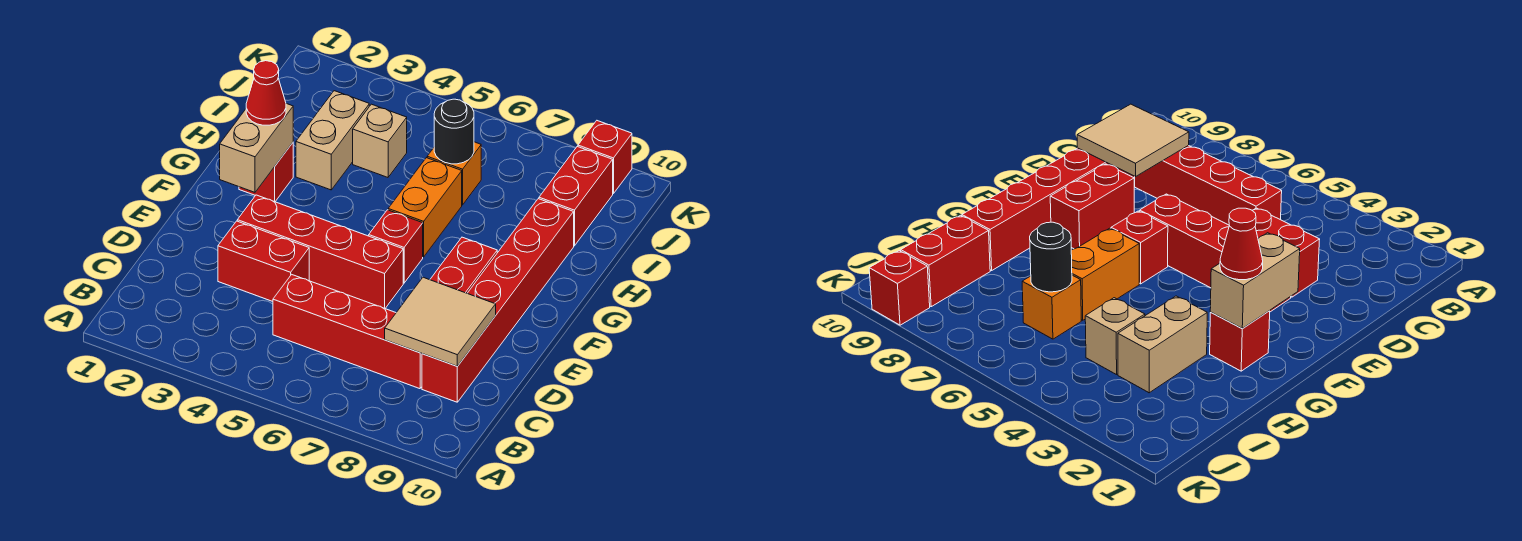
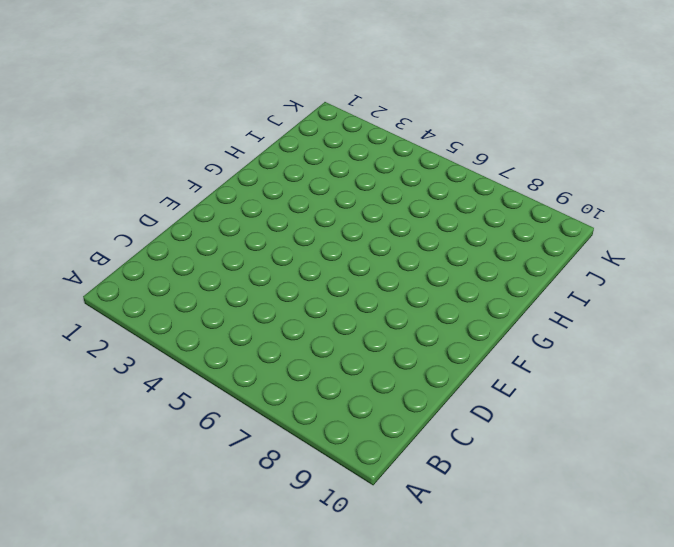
none -> red 1x4 brick [273,274,422,389]
none -> red 1x6 brick [422,199,574,402]
none -> red 1x2 brick [218,221,309,301]

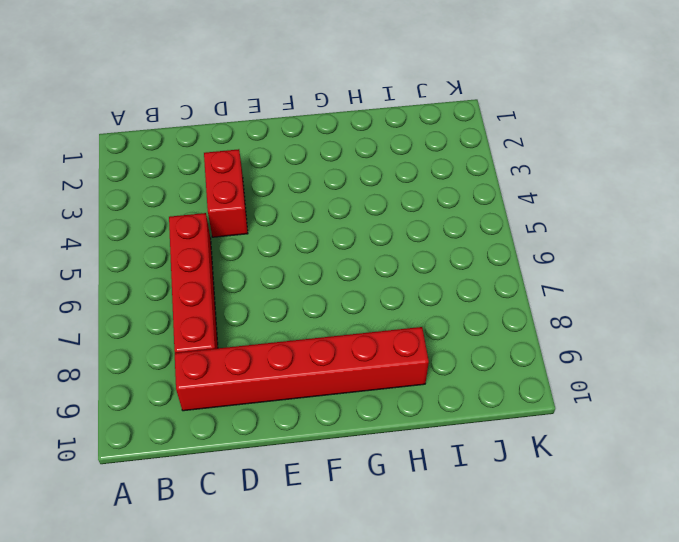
none -> red 1x4 brick [237,195,403,308]
none -> red 1x2 brick [430,237,497,293]
none -> red 1x1 brick [369,210,423,283]

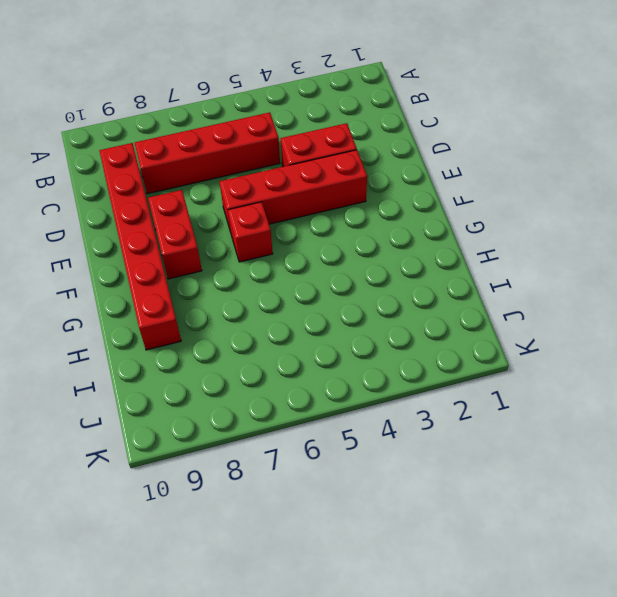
none -> red 1x1 brick [239,143,293,202]
none -> orange 1x2 brick [388,158,462,257]
none -> tan 1x2 brick [296,91,369,190]

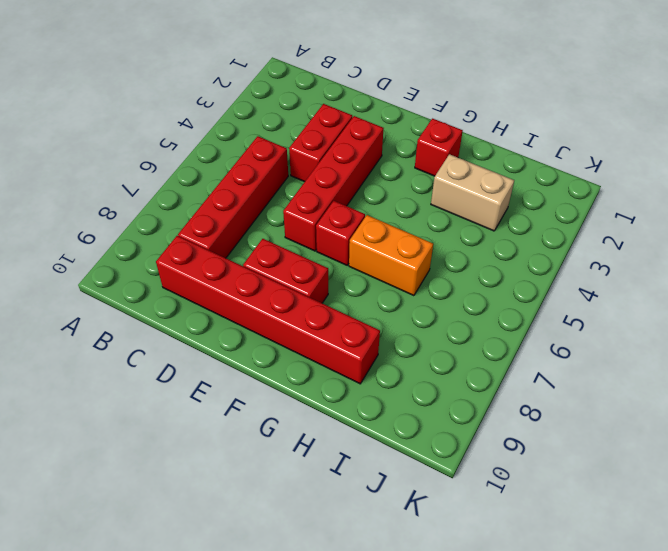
none -> tan 1x1 brick [353,104,407,177]
none -> orange 1x1 brick [427,142,481,205]
none -> red 1x2 brick [539,147,613,246]

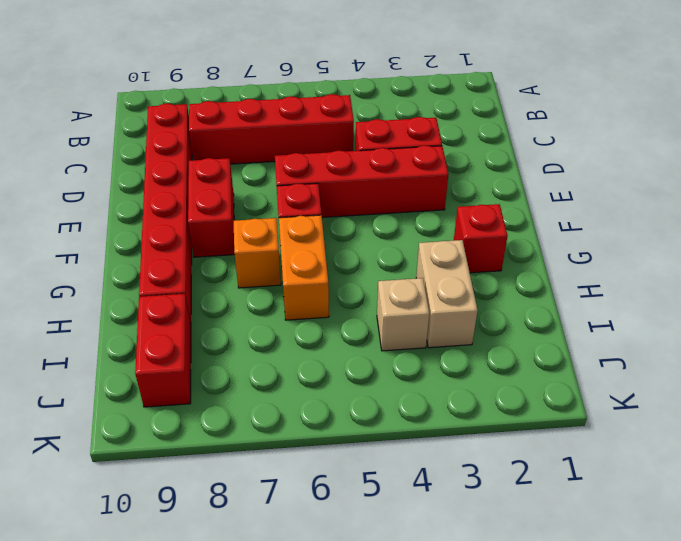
orange 1x1 brick [234,218,281,288] -> orange 1x1 brick moved to [427,142,481,205]
none -> red 1x1 brick [578,121,632,194]
none -> tan 2x2 tile [385,277,496,366]
none -> tan 1x2 brick [220,104,293,192]

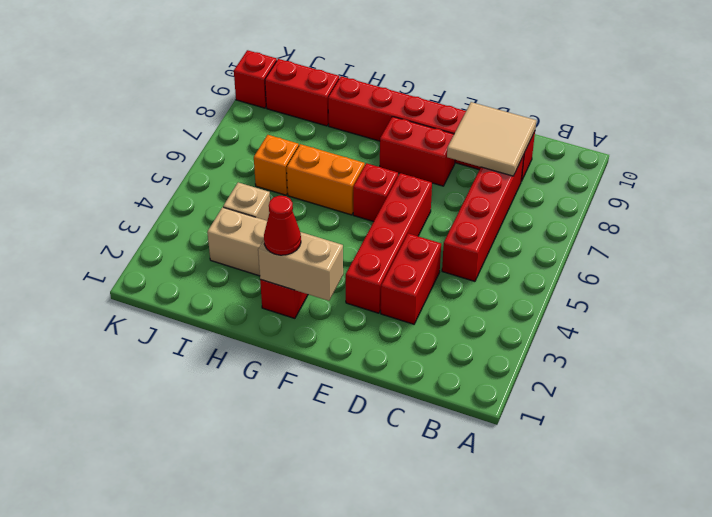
none -> black 1x1 round brick [434,99,474,164]

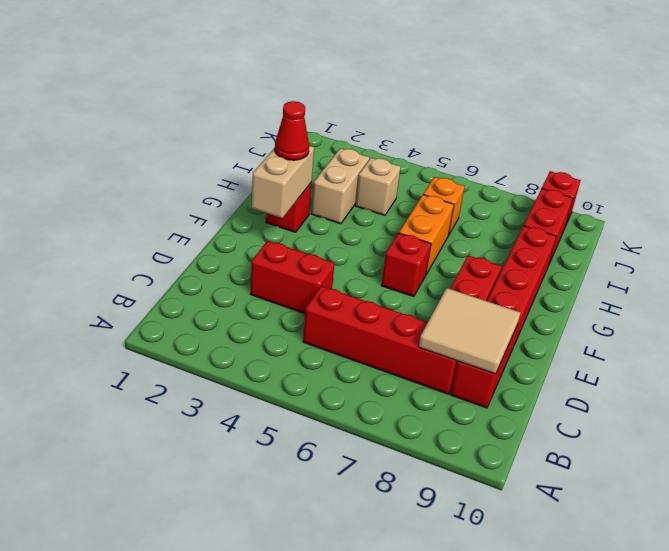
none -> red 1x4 brick [237,195,403,308]
none -> black 1x1 round brick [434,99,474,164]

